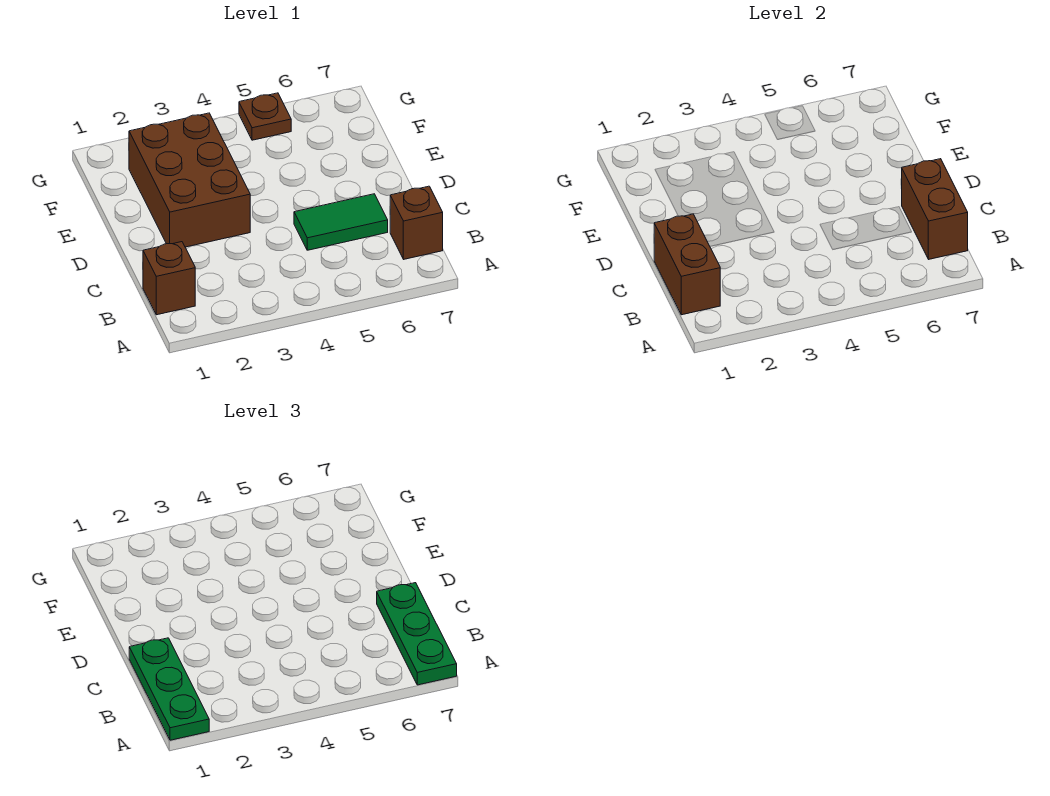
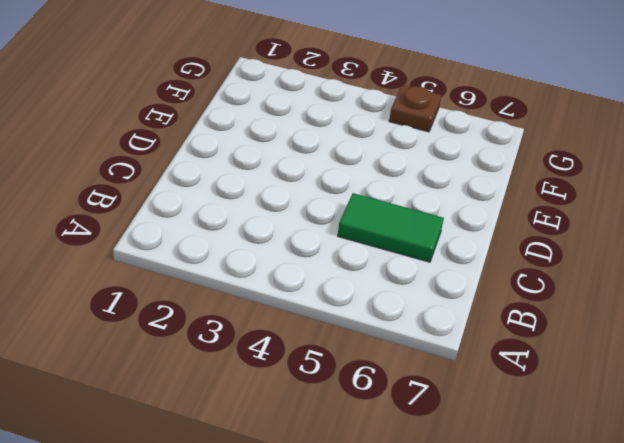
none -> brown 1x1 brick [143,242,195,315]
none -> brown 1x1 brick [390,186,443,259]

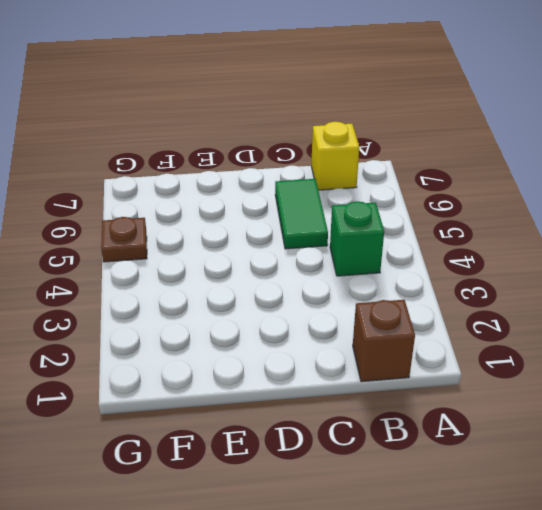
green 1x1 brick [330,201,384,276] -> none
yellow 1x1 brick [311,122,359,190] -> brown 1x1 brick [390,186,443,259]
none -> brown 2x3 brick [129,113,250,247]
none -> brown 1x2 brick [654,214,720,315]

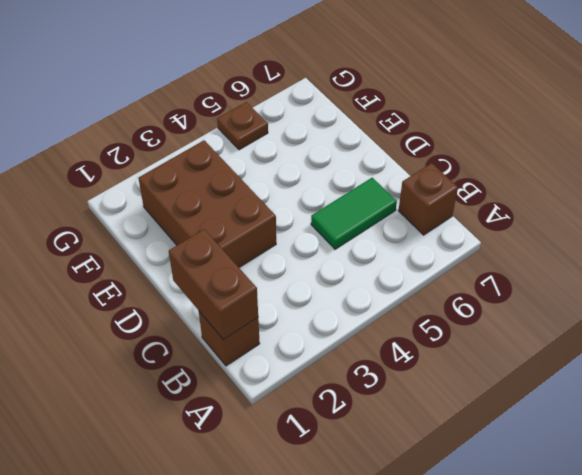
none -> brown 1x2 brick [902,159,968,259]
none -> green 1x3 plate [129,638,209,740]

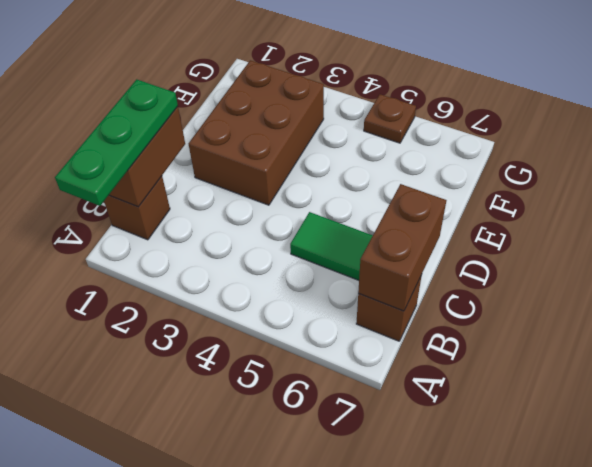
none -> green 1x3 plate [377,583,457,685]

